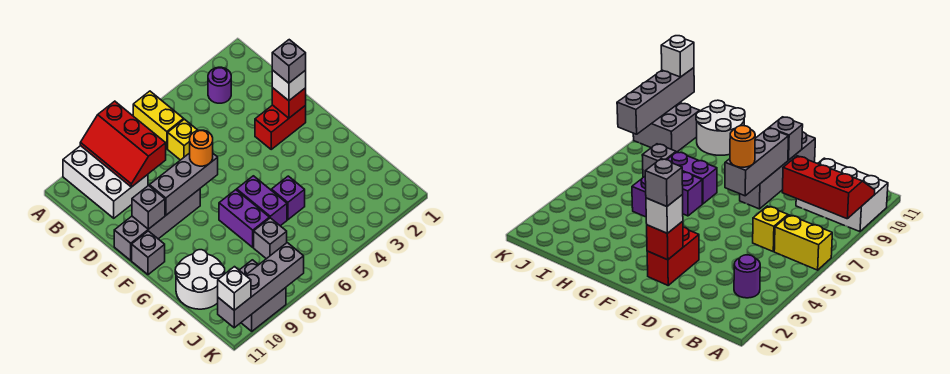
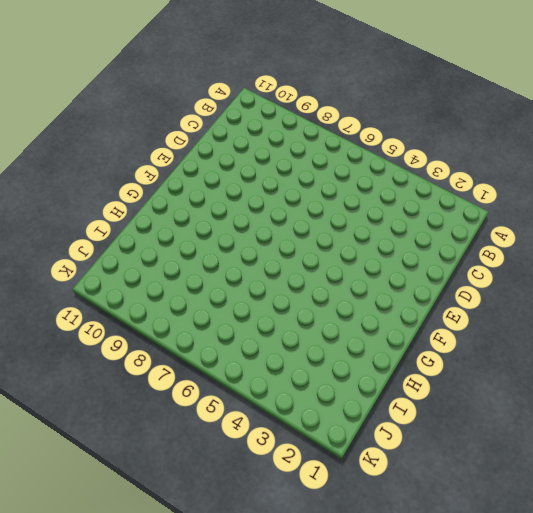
none -> yellow 1x2 brick [133,91,184,149]
none -> white 2x3 brick [63,146,148,218]
none -> purple 1x1 round brick [208,67,231,103]

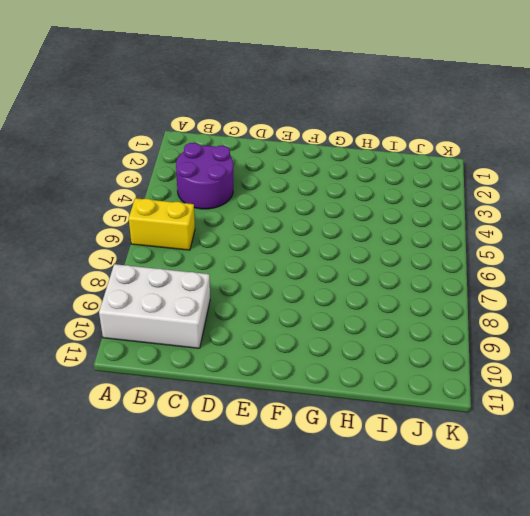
purple 2x2 round brick [176,143,233,209] -> purple 1x1 round brick [208,67,231,103]
none -> yellow 1x1 brick [168,119,198,160]
none -> red 1x2 brick [255,105,306,149]
none -> grey 1x4 brick [114,189,200,260]

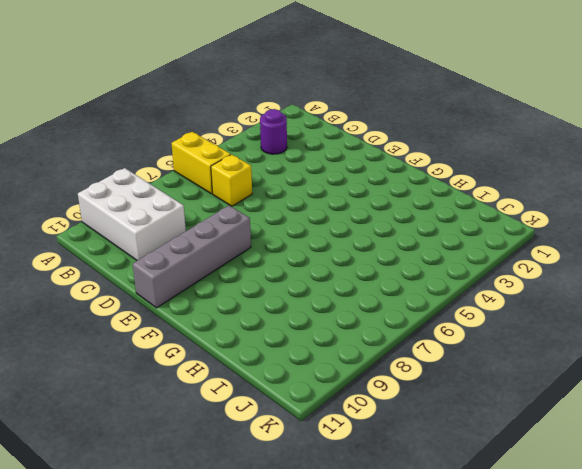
none -> red 1x2 brick [255,105,306,149]
none -> grey 1x1 brick [132,231,165,275]
none -> purple 1x2 brick [237,176,287,226]

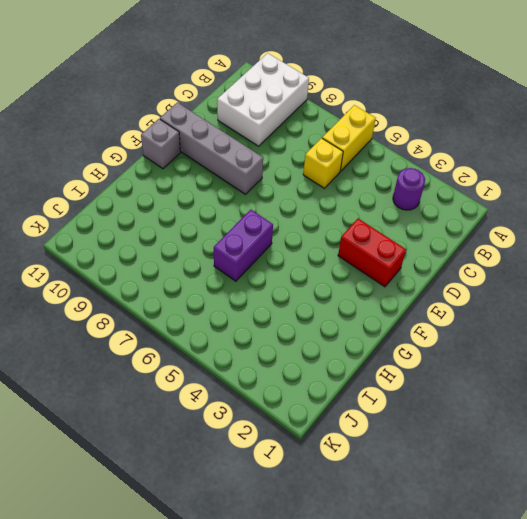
none -> purple 1x2 brick [219,190,269,247]
none -> purple 1x1 brick [271,176,305,220]
none -> white 2x2 round brick [175,250,225,309]

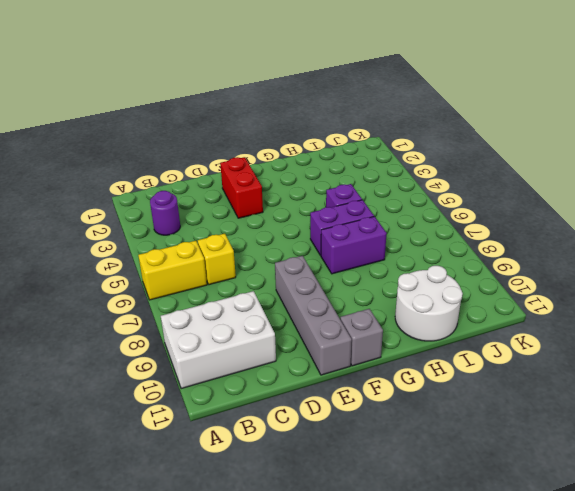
none -> grey 1x1 brick [254,218,287,259]
none -> grey 2x2 brick [239,260,286,331]
none -> red 2x3 slope [80,101,166,187]

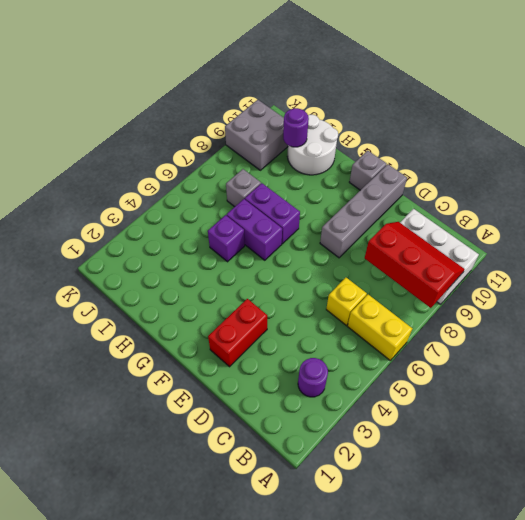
purple 1x1 round brick [283,108,309,147] -> none
none -> red 1x1 brick [272,88,306,118]
none -> grey 1x3 brick [149,153,218,215]
none -> grey 1x1 brick [132,186,165,229]

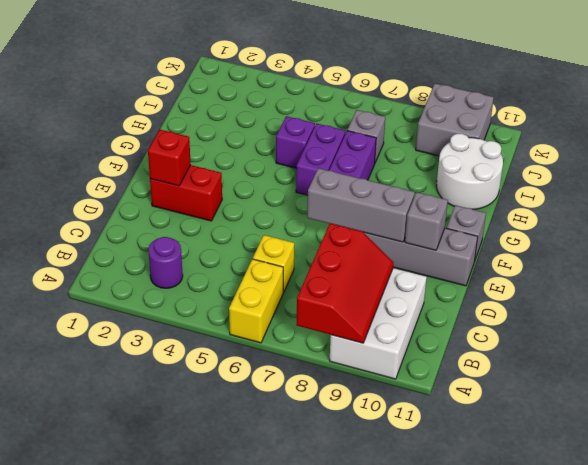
none -> grey 1x4 brick [218,243,304,328]
none -> white 1x1 brick [272,70,306,101]
none -> orange 1x1 round brick [190,130,213,166]

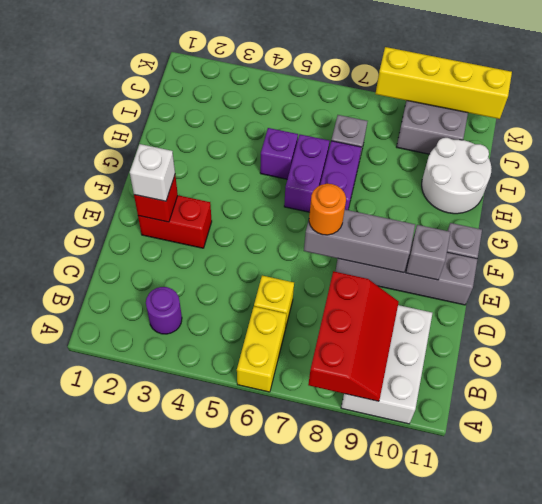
yellow 1x4 brick [375,47,512,119] -> grey 1x4 brick [218,243,304,328]
none -> white 1x1 brick [218,267,251,310]
none -> grey 1x1 brick [272,40,306,83]

